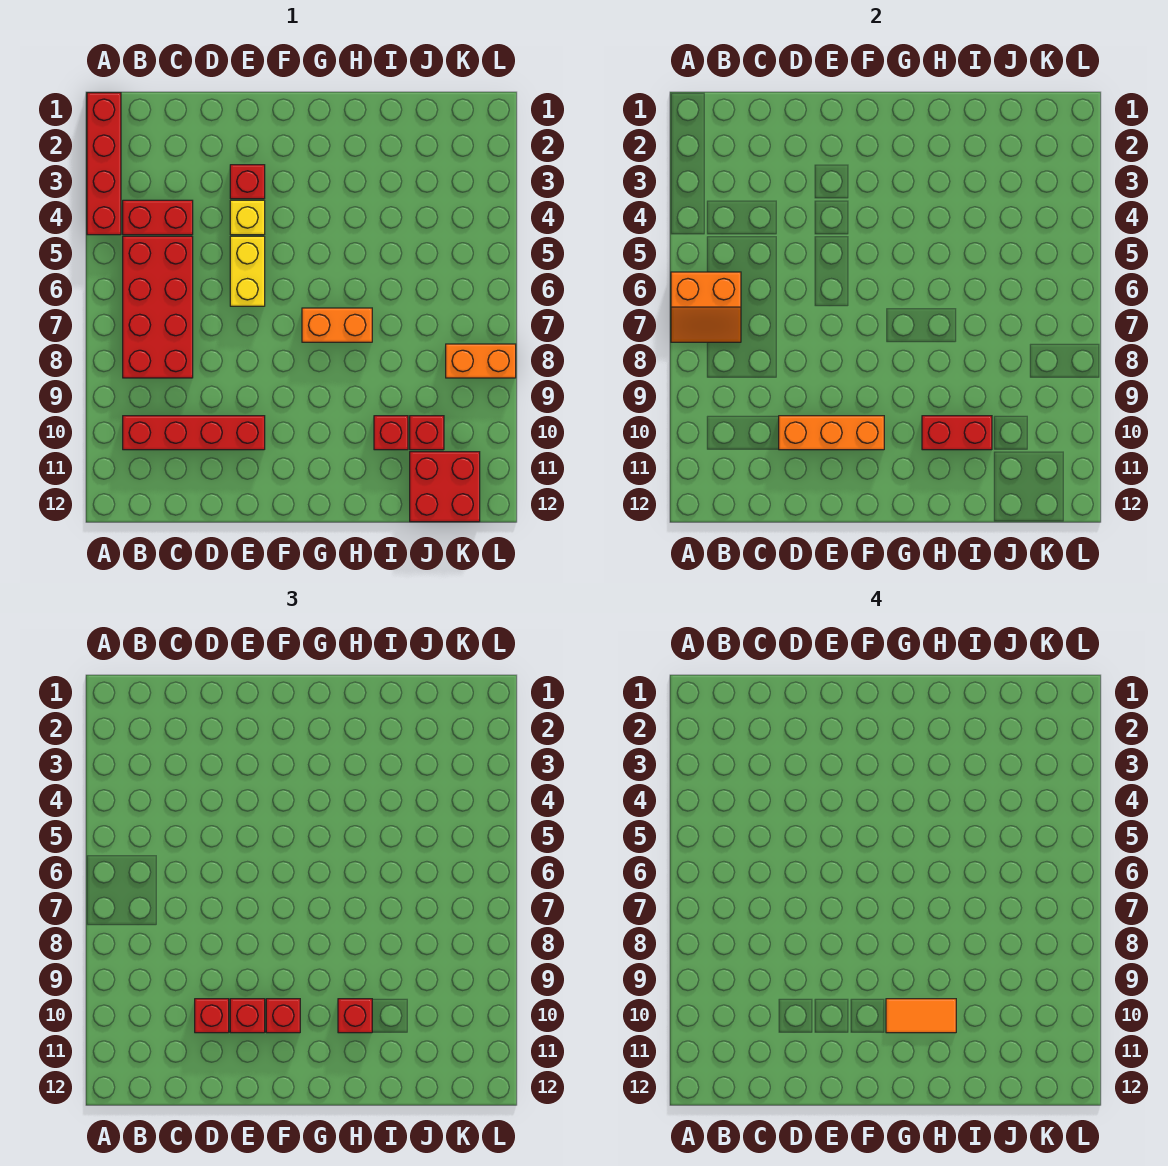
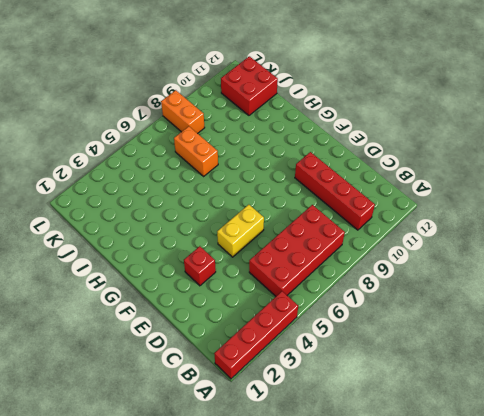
orange 1x2 brick [174,126,218,176] -> orange 1x2 brick moved to [302,308,372,342]
none -> red 1x2 brick [123,200,193,235]
none -> yellow 1x1 brick [230,200,265,235]
none -> red 1x1 brick [374,416,408,450]

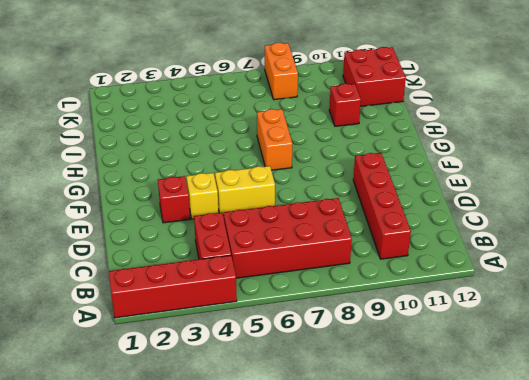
none -> red 1x1 brick [410,416,444,450]
none -> orange 2x2 slope [671,272,741,342]
none -> orange 1x3 brick [779,416,884,450]

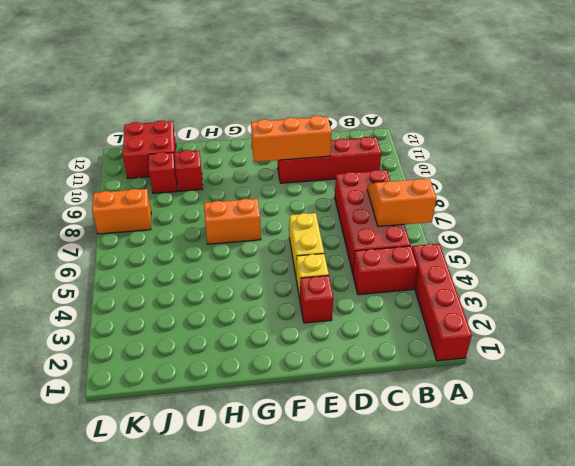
none -> red 1x2 brick [922,416,992,450]
none -> red 1x1 brick [195,999,229,1033]
none -> red 1x1 brick [230,999,265,1033]

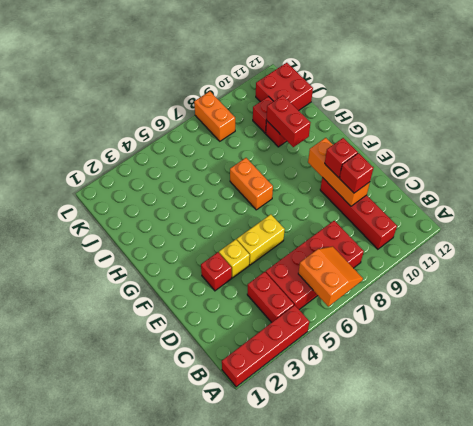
none -> red 1x1 brick [266,999,300,1033]
none -> red 1x1 brick [338,999,372,1033]
none -> orange 1x2 tile [886,999,956,1033]

